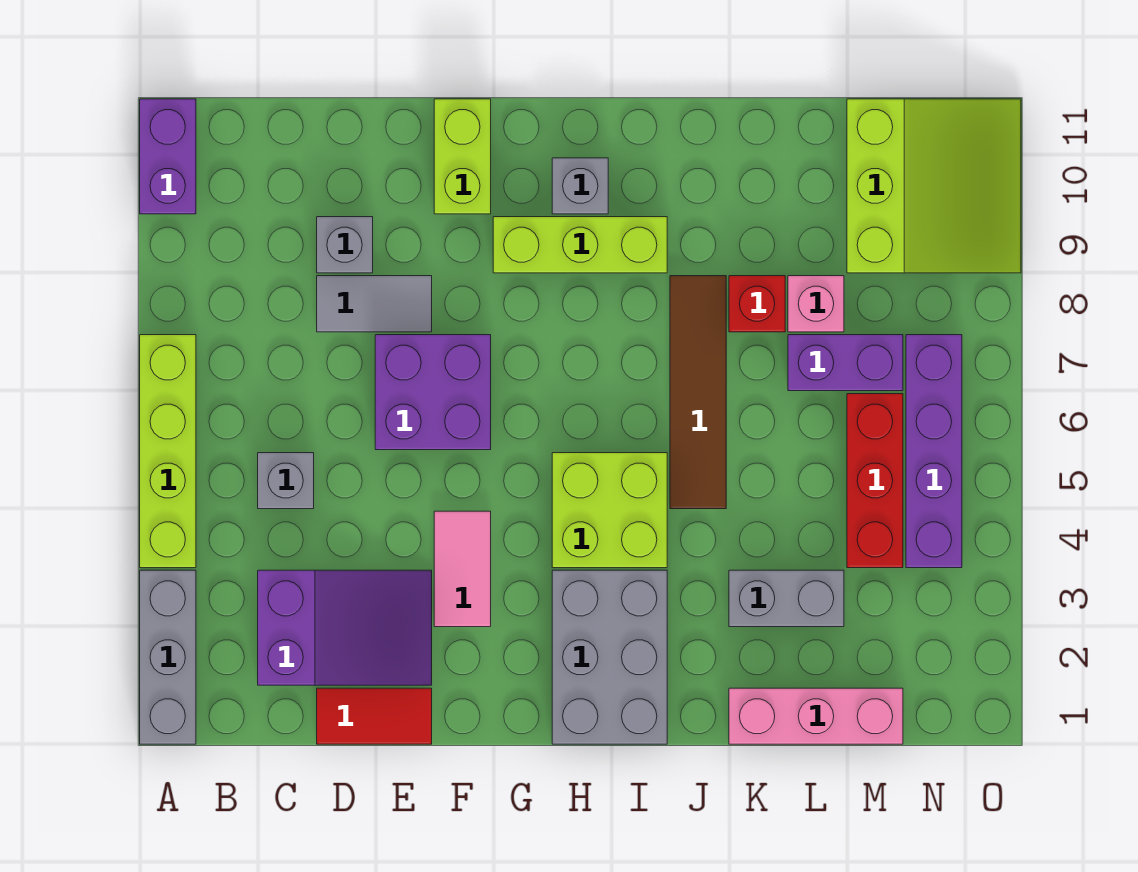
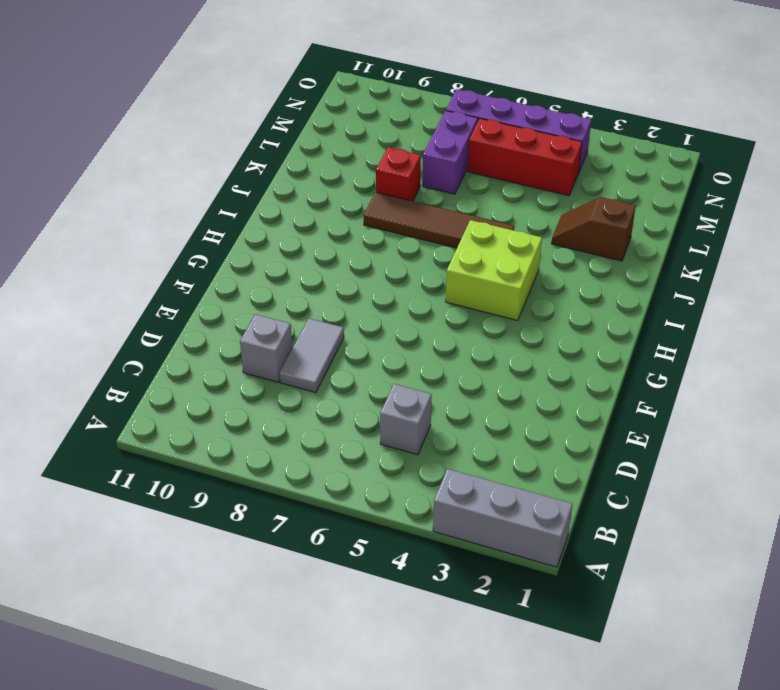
brown 1x2 slope [551,197,636,261] -> grey 1x2 brick [729,570,844,627]
none -> lime 1x4 brick [140,335,196,568]
none -> purple 1x2 brick [140,99,196,214]
none -> purple 2x3 slope [258,570,432,685]

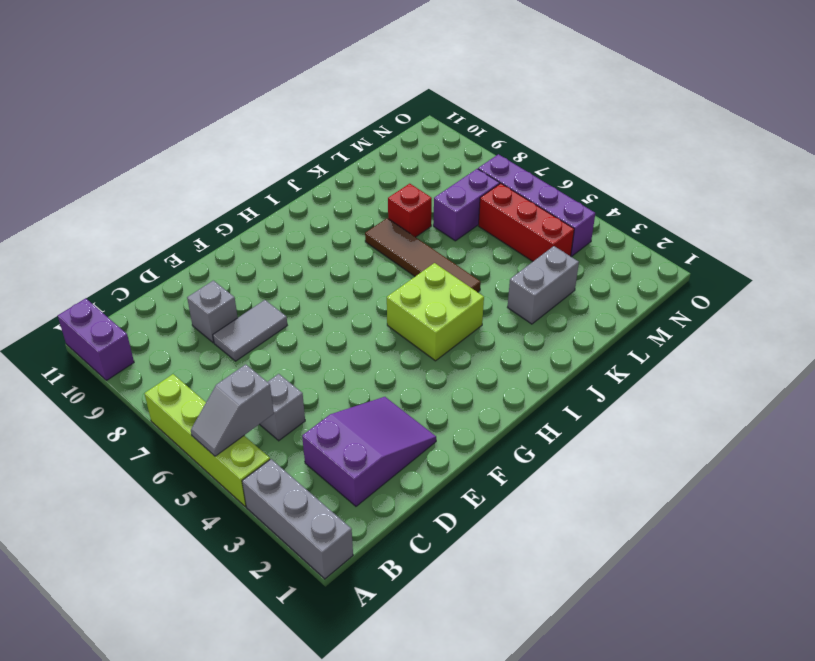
grey 1x2 slope [191,364,274,456] -> none
none -> red 1x2 tile [317,688,432,744]
none -> purple 2x2 brick [375,335,491,450]
none -> pink 1x2 tile [434,511,491,627]

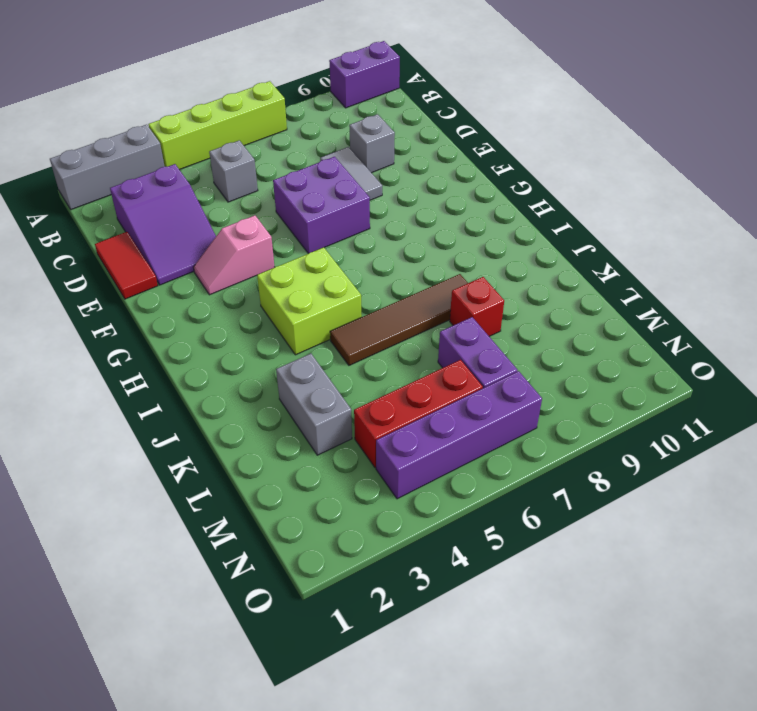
pink 1x2 slope [194,215,275,295] -> pink 1x2 tile [434,511,491,627]
none -> lime 1x2 brick [434,99,491,214]
none -> lime 1x3 brick [493,217,667,273]
none -> grey 2x3 brick [552,570,667,744]

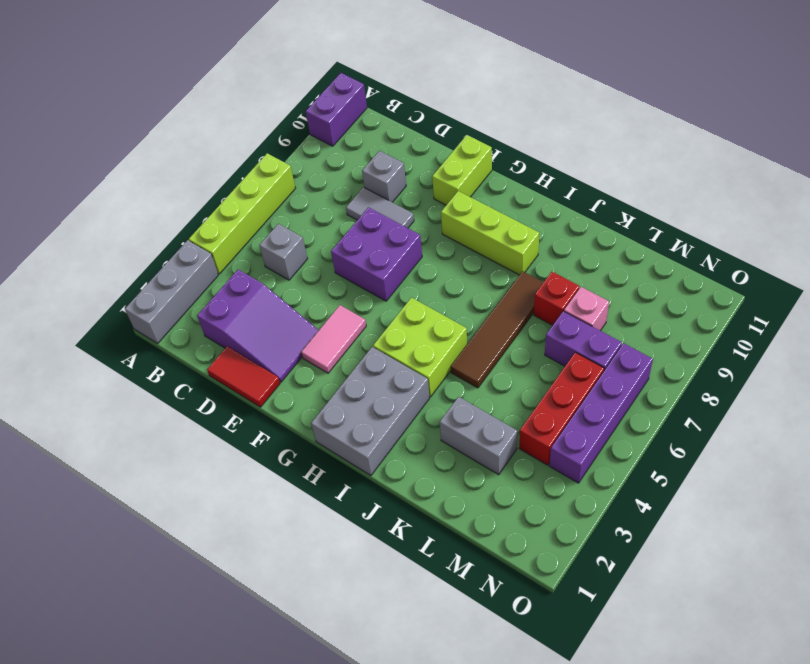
none -> grey 1x1 brick [552,158,608,214]
none -> pink 1x3 brick [729,688,903,744]
none -> lime 3x3 slope [847,99,1021,273]

